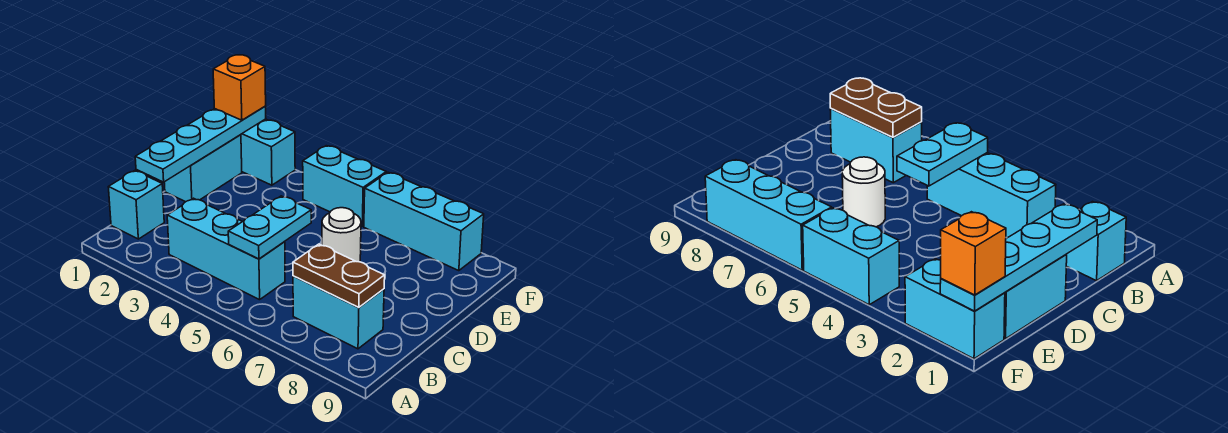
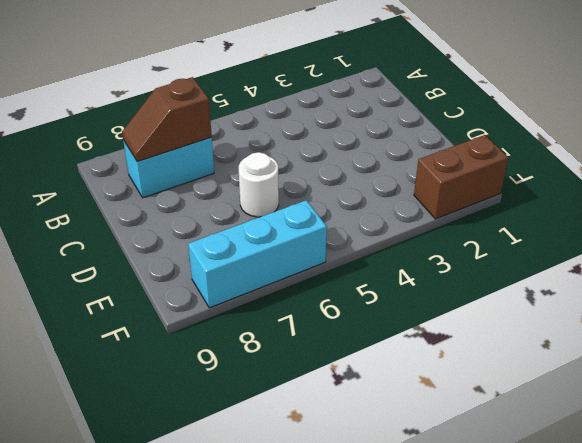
brown 1x2 slope [122,77,212,161] -> brown 1x2 plate [293,244,385,307]
brown 1x2 brick [414,135,508,219] -> cyan 1x2 brick [241,119,295,185]
none -> cyan 1x1 brick [109,171,164,239]
none -> cyan 1x3 brick [167,198,285,300]
none -> cyan 1x2 brick [164,135,242,202]

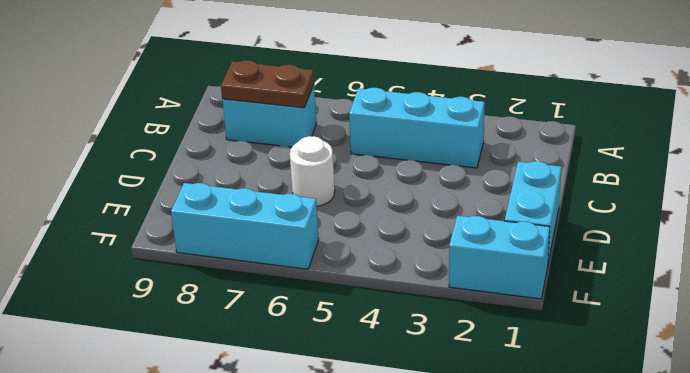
none -> cyan 1x1 brick [109,171,164,239]
none -> cyan 1x2 brick [303,146,386,226]
none -> cyan 1x2 plate [228,196,311,259]

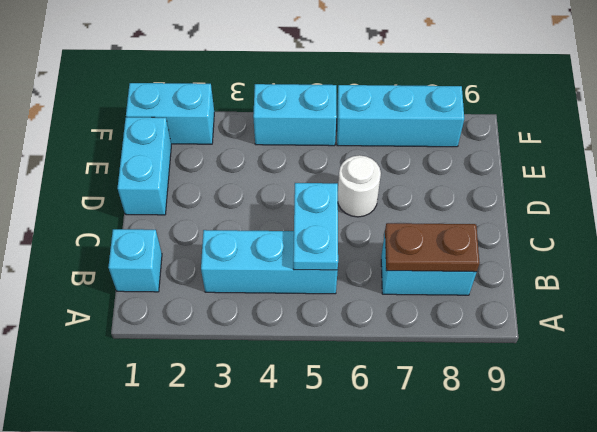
none -> cyan 1x4 plate [135,106,266,182]
none -> orange 1x1 brick [213,55,266,120]

